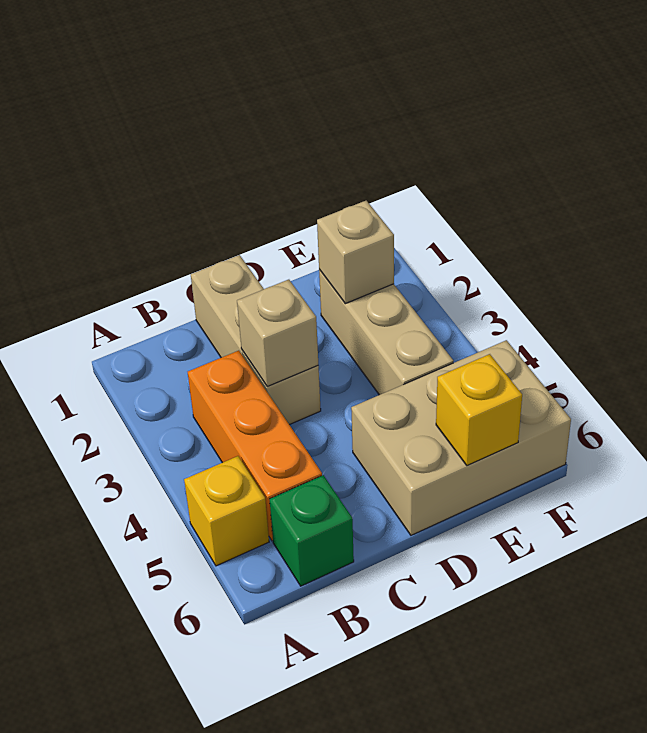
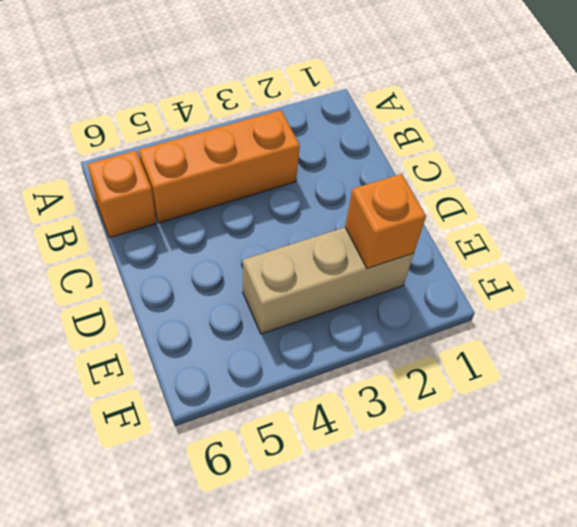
orange 1x1 brick [88,151,156,238] -> green 1x1 brick [269,475,354,586]
orange 1x1 brick [345,174,426,268] -> tan 1x1 brick [317,201,394,304]
none -> yellow 1x1 brick [184,456,269,566]
none -> tan 1x3 brick [191,255,321,425]

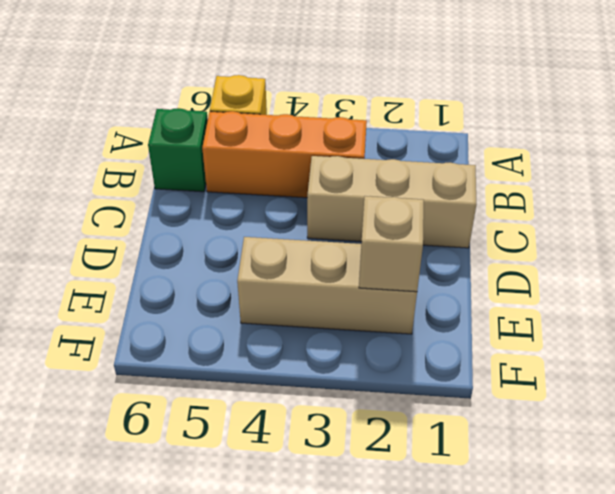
none -> tan 2x3 brick [351,340,571,535]
none -> tan 1x1 brick [237,280,318,386]

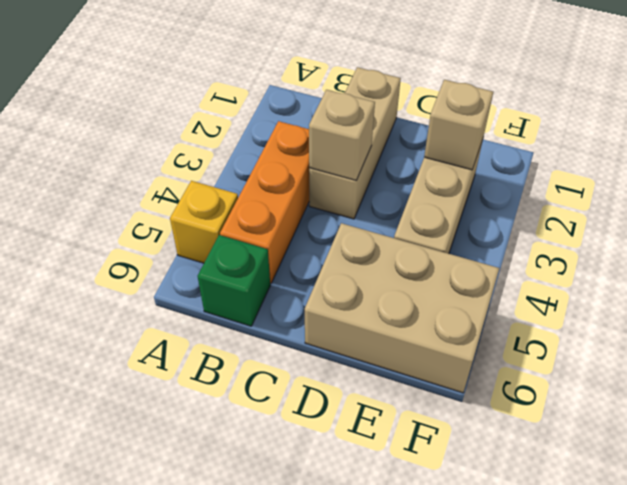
none -> yellow 1x1 brick [436,354,522,465]

